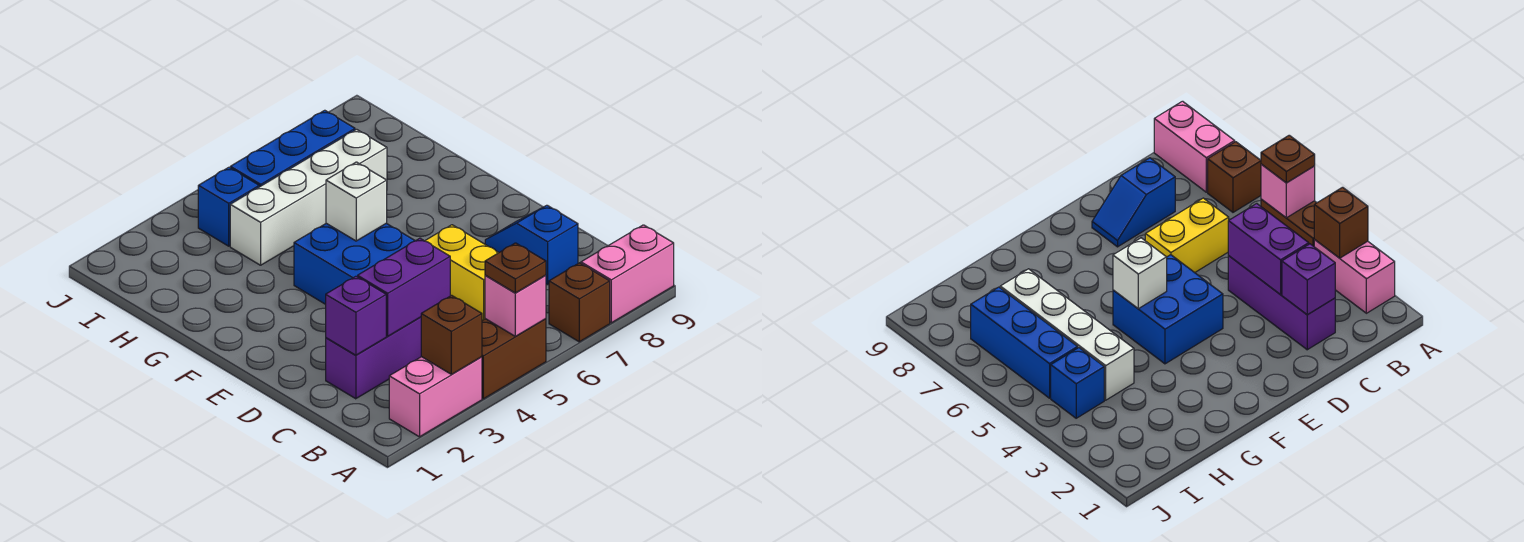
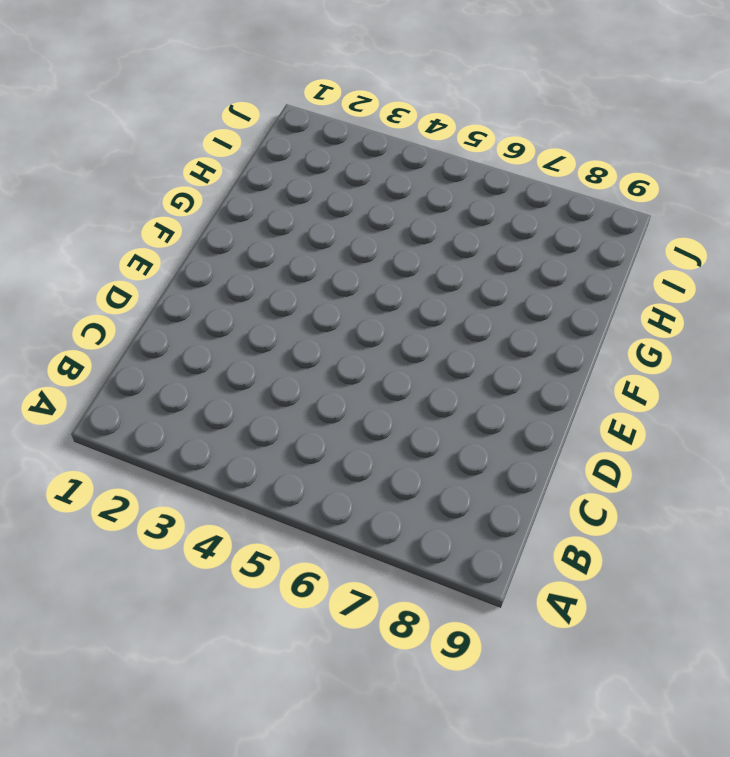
none -> pink 1x2 brick [389,357,482,437]
none -> brown 1x2 brick [482,319,546,399]
none -> brown 1x1 brick [549,263,610,342]

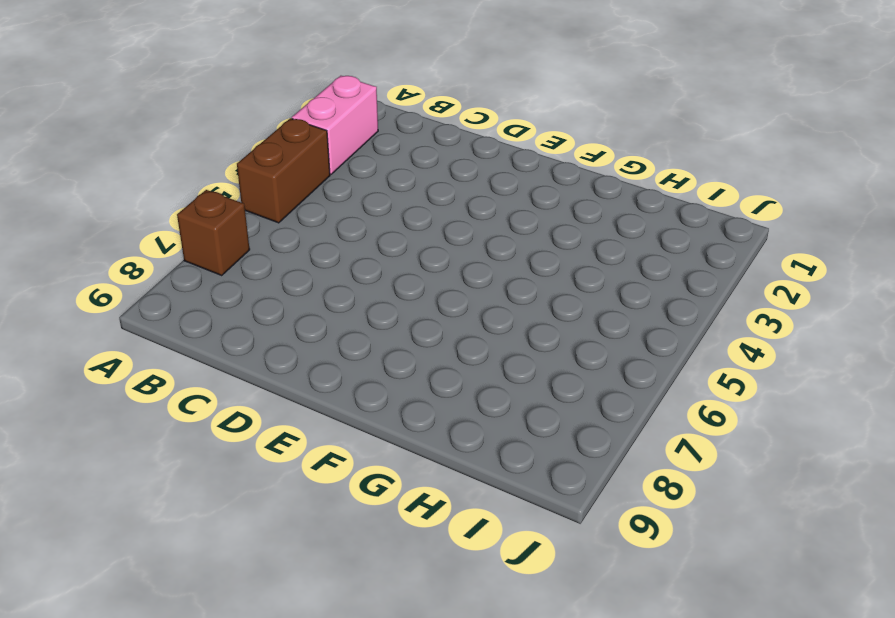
none -> pink 1x2 brick [581,225,674,323]
none -> purple 1x3 brick [326,317,421,399]
none -> yellow 1x2 brick [425,225,499,320]

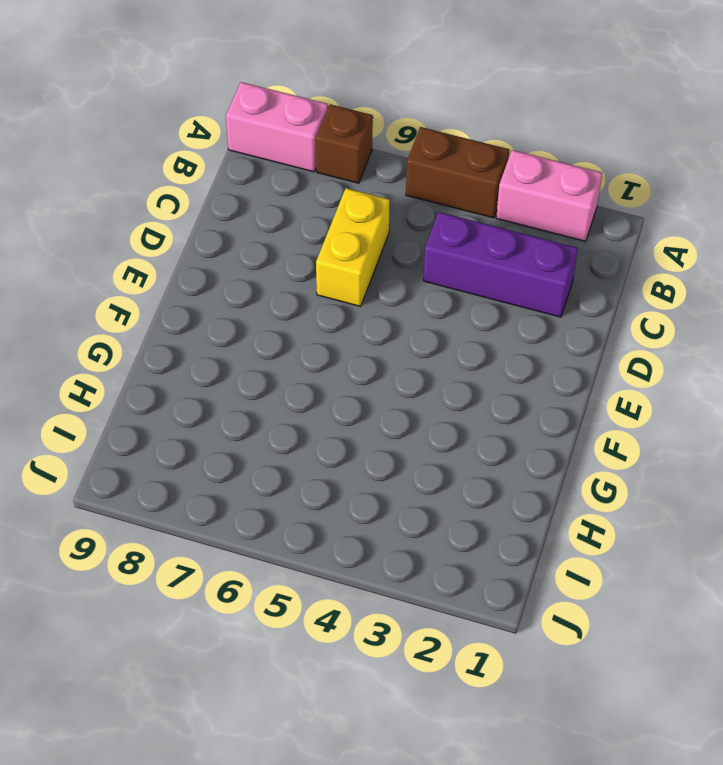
none -> blue 1x2 slope [485,205,578,285]
none -> blue 2x2 brick [294,223,415,304]
none -> white 1x4 brick [230,129,387,265]

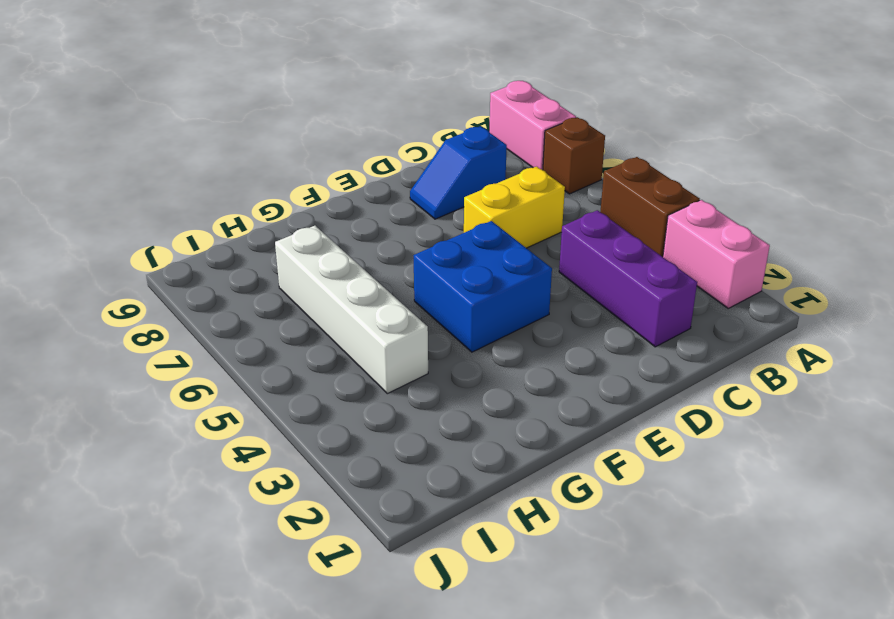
none -> blue 1x1 brick [198,167,259,246]
none -> blue 1x3 brick [230,110,355,187]
none -> brown 1x1 brick [421,295,482,374]

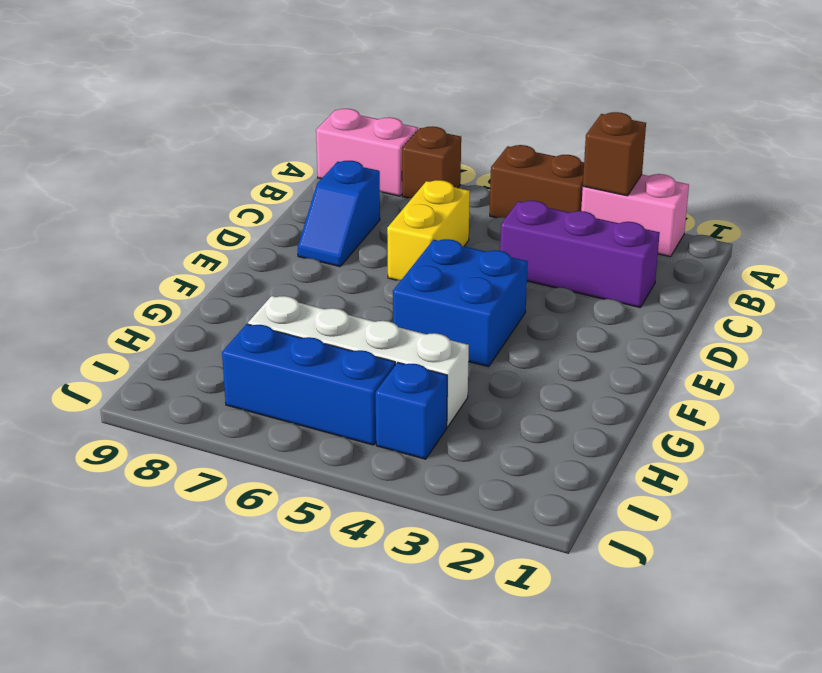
none -> pink 1x1 brick [485,275,546,336]
none -> purple 1x1 brick [326,276,386,355]
none -> purple 1x2 brick [358,238,450,336]

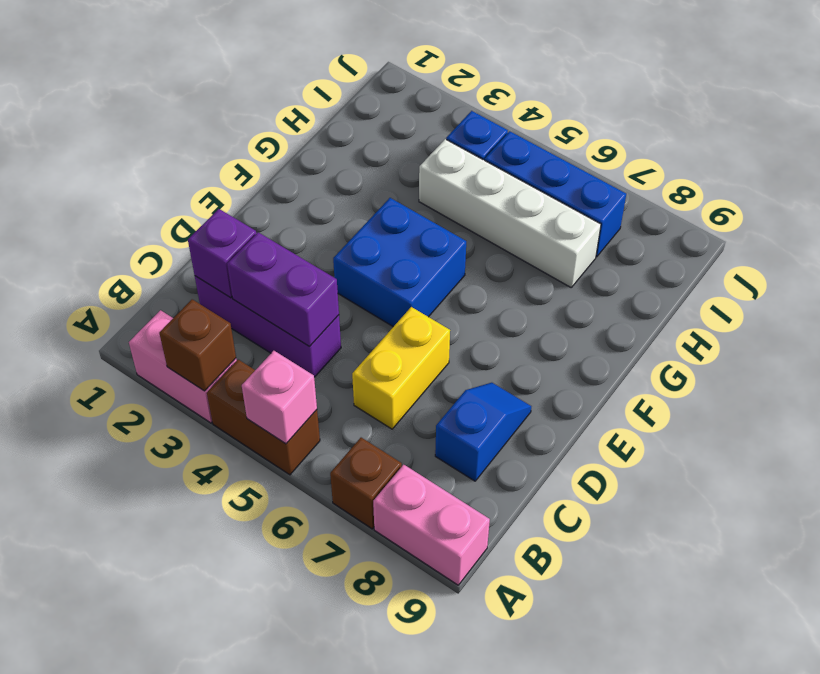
none -> white 1x1 brick [326,162,387,241]
none -> brown 1x1 plate [485,243,546,293]

